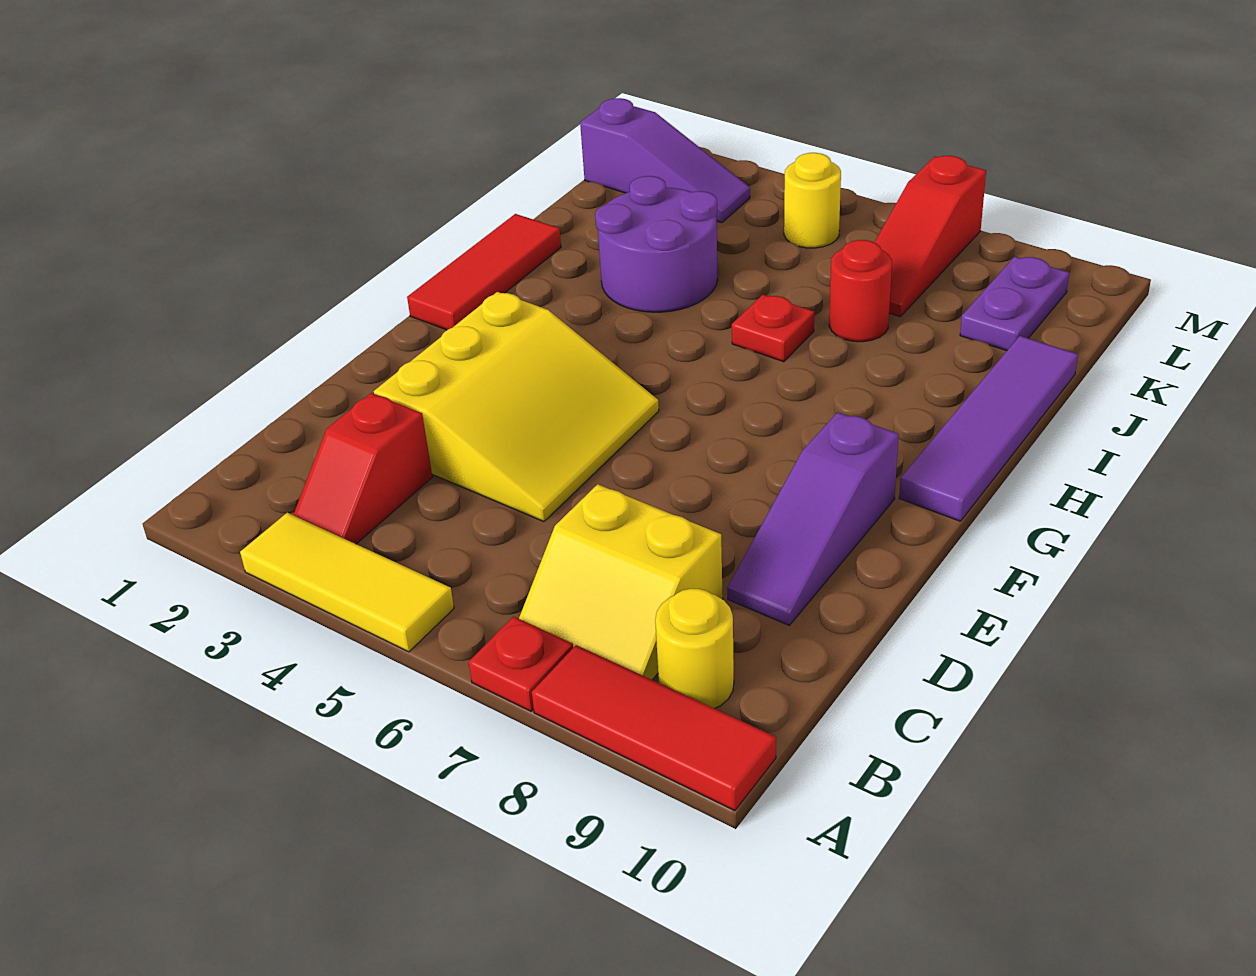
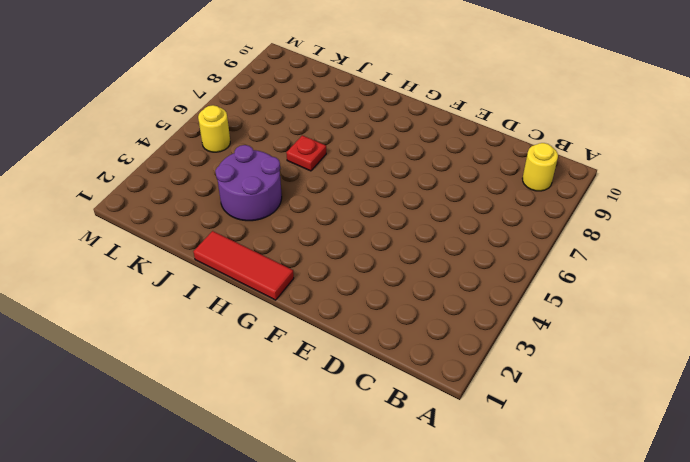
none -> yellow 1x3 tile [240,513,454,652]
none -> red 1x1 plate [469,616,573,711]
none -> red 1x3 tile [532,645,776,811]

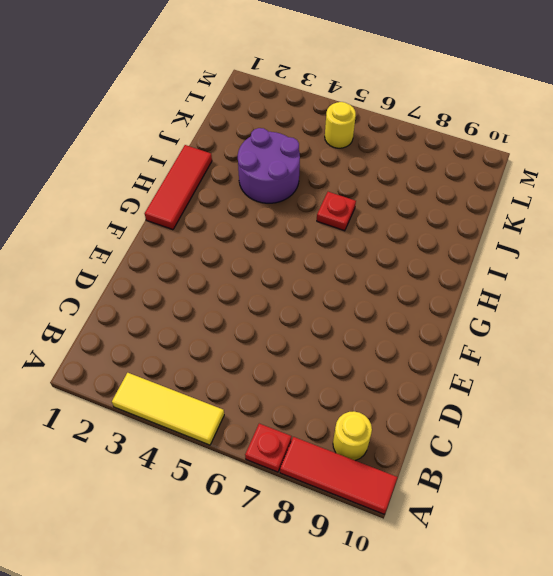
none -> red 1x2 slope [294,393,432,544]
none -> yellow 2x2 slope [519,484,723,680]
none -> yellow 3x3 slope [374,292,659,522]

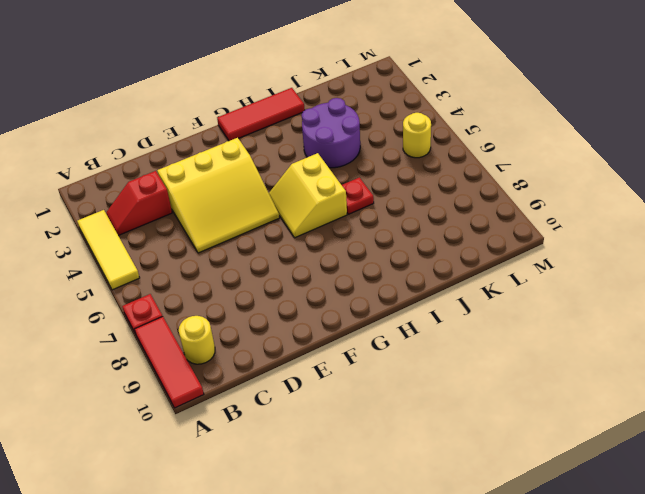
yellow 2x2 slope [269,153,347,238] -> yellow 2x2 slope moved to [519,484,723,680]
none -> purple 1x3 slope [727,412,899,625]
none -> purple 1x4 tile [899,336,1078,521]
none -> red 1x1 round brick [829,240,892,342]

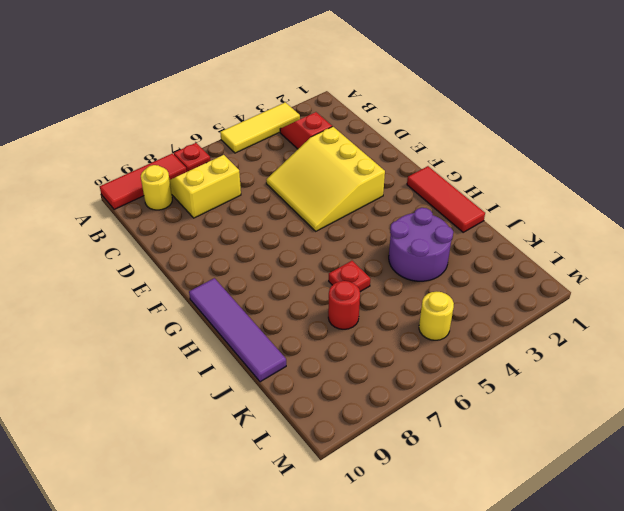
none -> purple 1x3 slope [727,412,899,625]
none -> red 1x3 slope [875,156,986,317]
none -> purple 1x2 plate [960,257,1069,351]

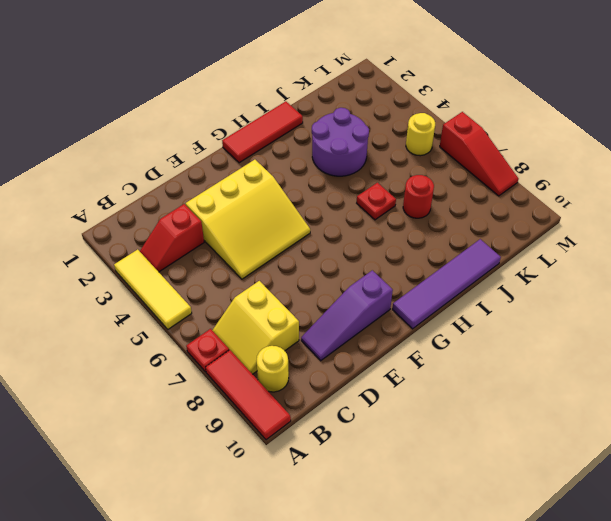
red 1x3 slope [440,112,519,196] -> red 1x3 slope turned to [875,156,986,317]
none -> purple 1x2 plate [960,257,1069,351]
none -> purple 1x3 slope [580,98,750,223]

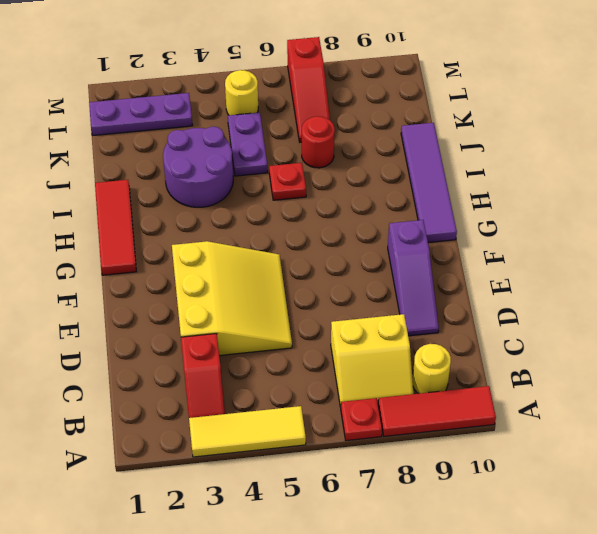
purple 1x2 plate [228,113,268,176] -> purple 1x2 plate moved to [960,257,1069,351]
purple 1x3 plate [89,93,193,135] -> purple 1x3 slope [580,98,750,223]

